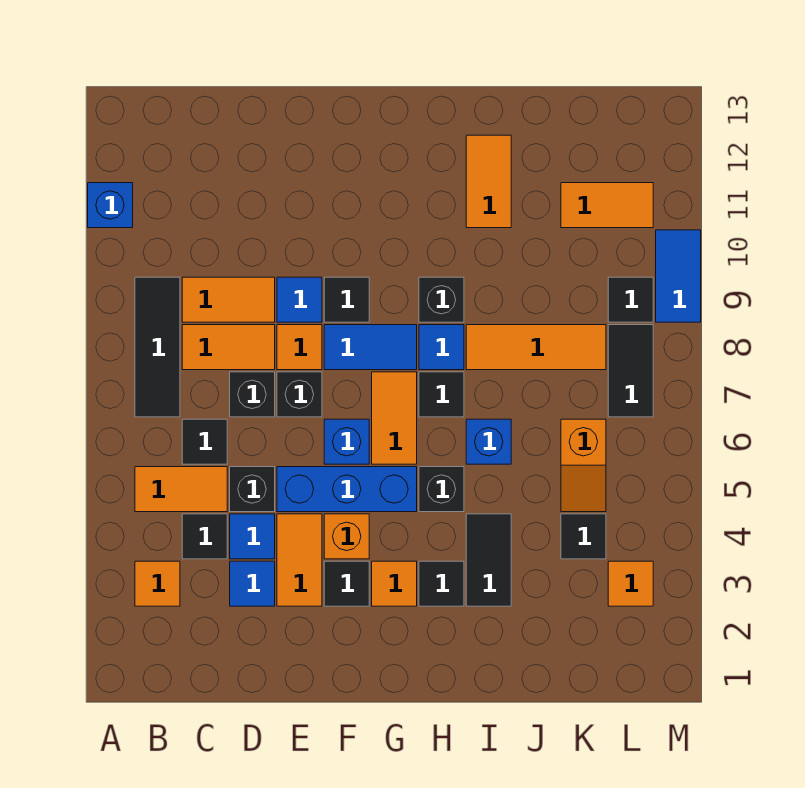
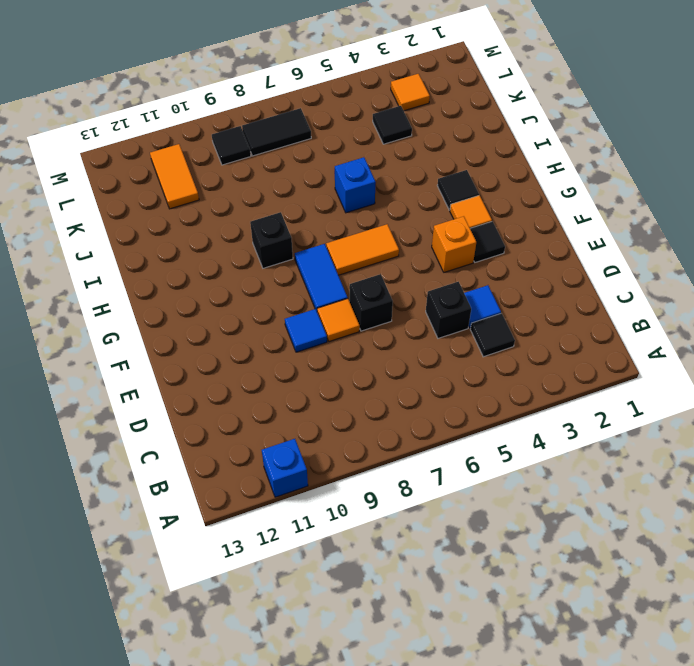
none -> orange 1x1 tile [135,561,180,606]
none -> orange 1x2 tile [135,467,227,512]
none -> black 1x3 tile [135,277,180,417]
none -> black 1x1 tile [182,419,227,464]

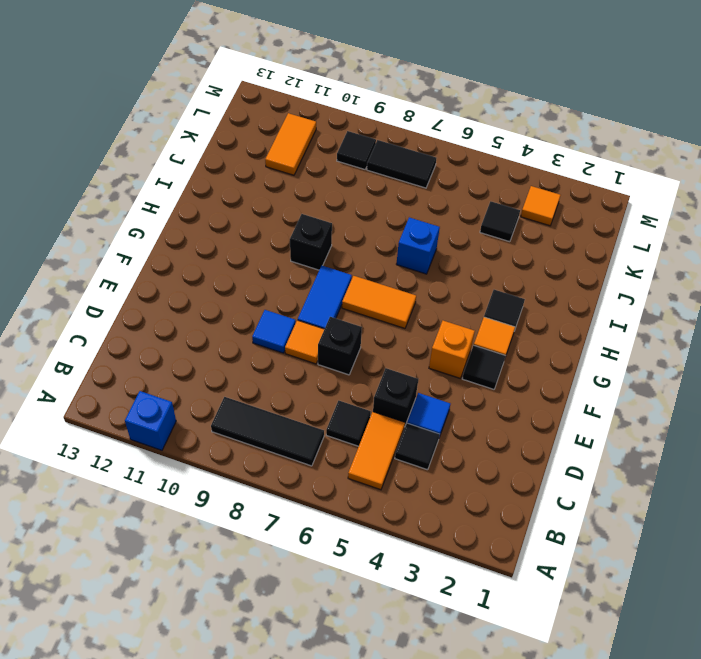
none -> orange 1x1 tile [135,561,180,606]
none -> orange 1x2 tile [182,325,275,370]
none -> orange 1x2 tile [182,277,275,322]
none -> blue 1x1 tile [230,561,275,606]

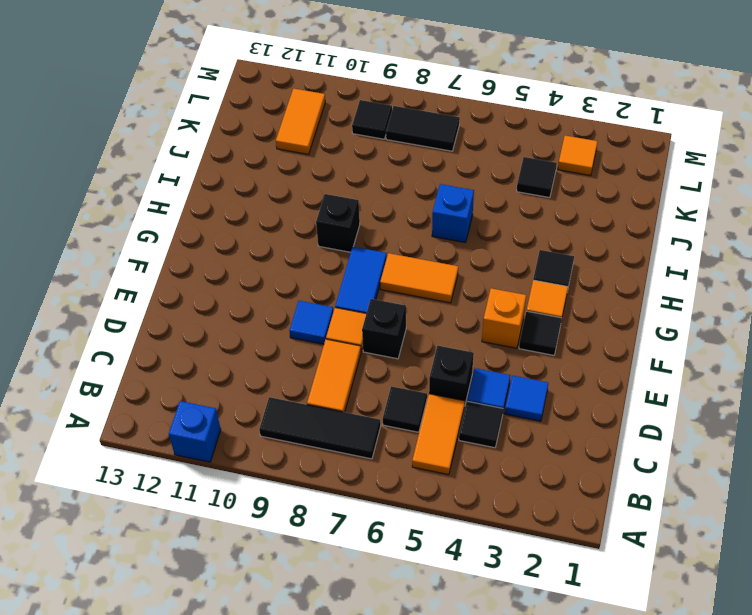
none -> orange 1x1 tile [135,561,180,606]
none -> orange 1x2 tile [182,277,275,322]
none -> black 1x1 brick [230,372,275,417]
none -> orange 1x2 tile [277,514,322,606]

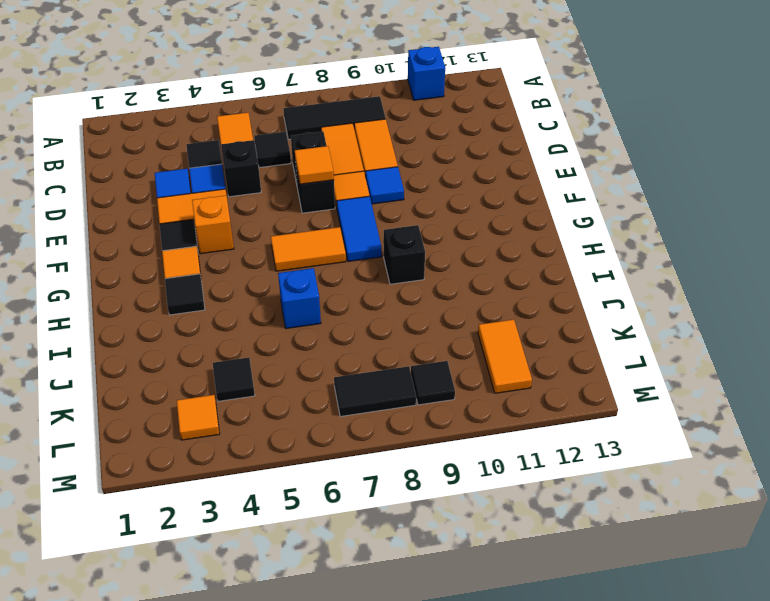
orange 1x1 tile [295,146,334,184] -> orange 1x1 tile moved to [135,561,180,606]
none -> blue 1x3 brick [277,467,417,512]
none -> blue 1x1 brick [324,419,369,464]
none -> black 1x1 tile [324,277,369,322]
none -> black 1x1 brick [419,467,464,512]

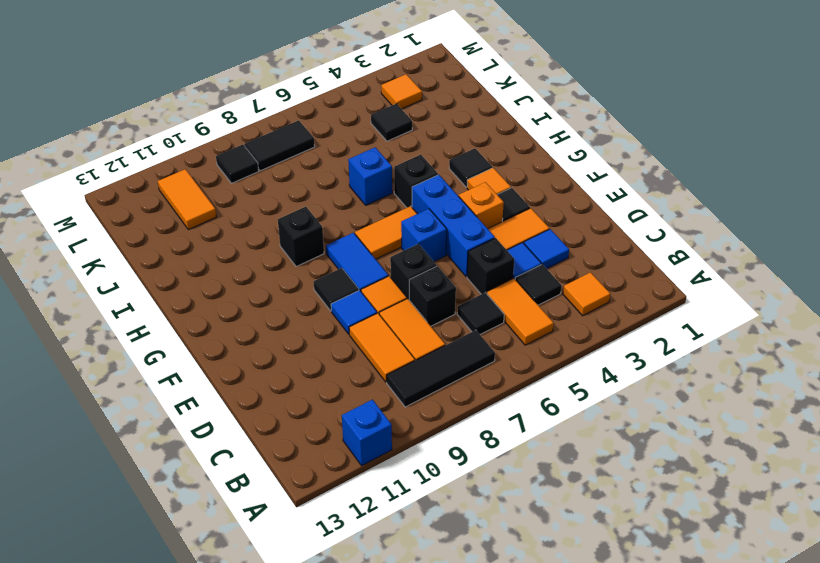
none -> black 1x1 tile [419,372,464,417]
none -> blue 1x1 tile [419,325,464,370]
none -> black 1x2 tile [466,514,511,606]
none -> orange 1x3 tile [466,325,606,370]

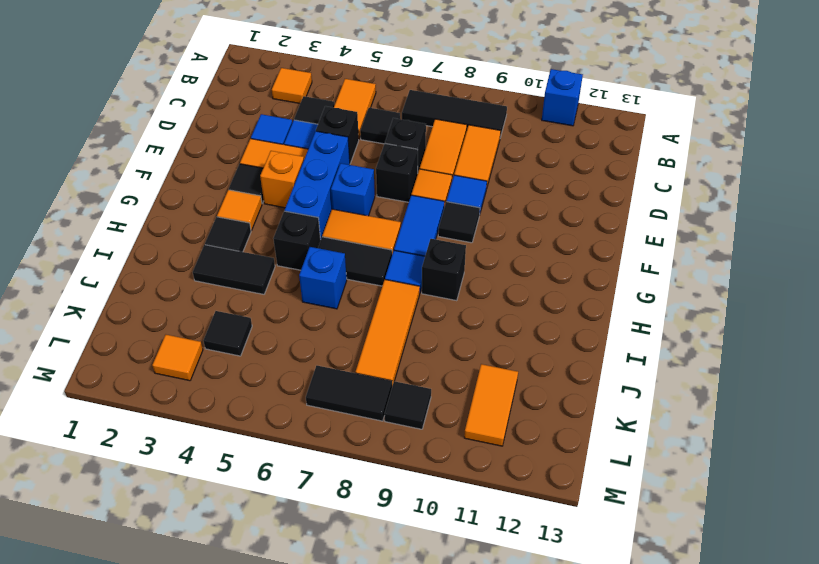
black 1x2 tile [318,237,392,286] -> black 1x1 tile [419,372,464,417]
none -> orange 1x2 tile [466,135,511,228]
none -> orange 1x2 slope [561,419,606,512]
none -> blue 1x2 tile [656,230,701,322]

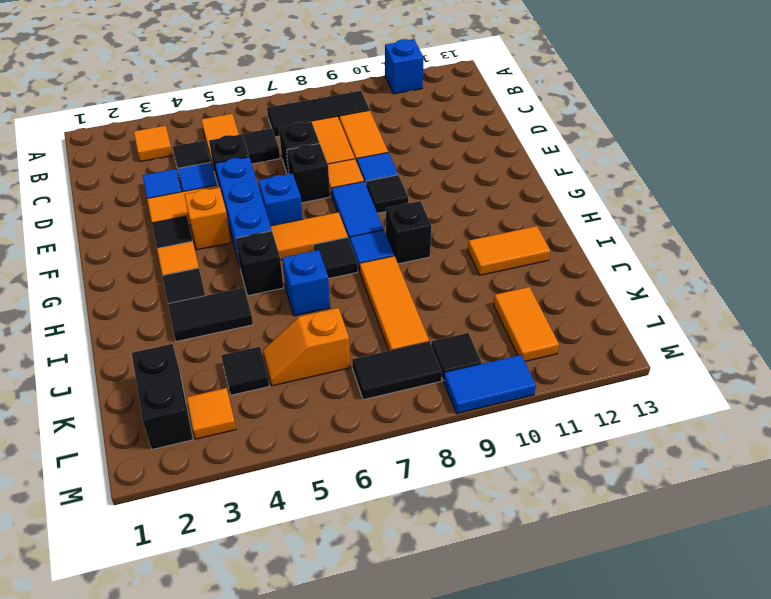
black 1x2 brick [132,344,193,449] -> none

